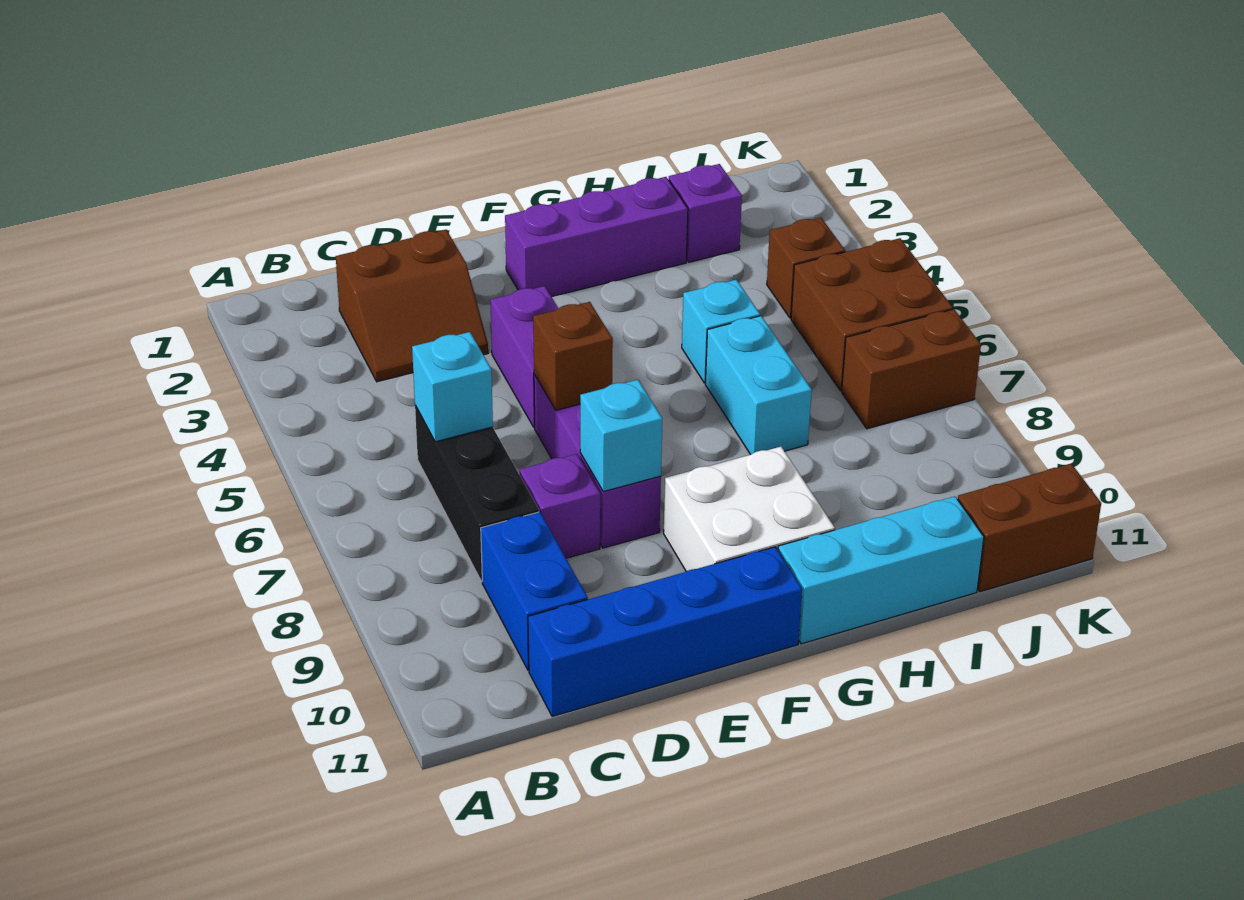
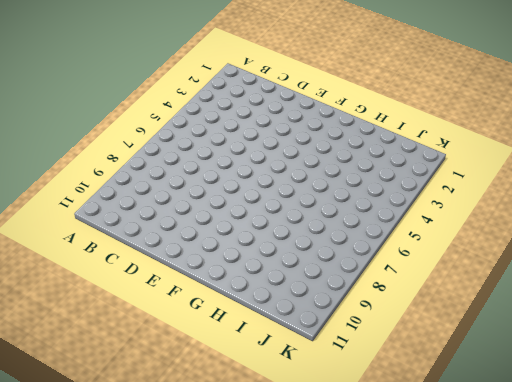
none -> brown 2x2 slope [336,230,488,382]
none -> black 1x3 brick [415,405,539,582]
none -> blue 1x2 brick [481,512,588,670]

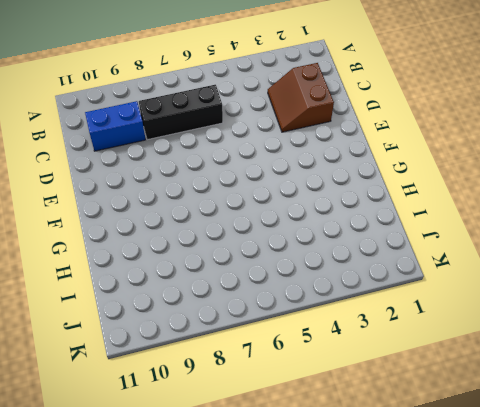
none -> blue 1x4 brick [528,547,802,717]
none -> purple 1x1 brick [520,454,600,558]
none -> purple 1x2 brick [490,286,558,428]

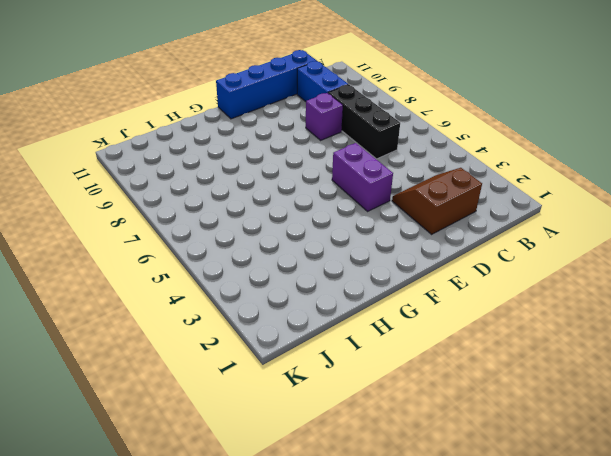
none -> purple 1x3 brick [534,374,661,548]
none -> purple 1x3 brick [505,177,688,297]
none -> white 2x2 brick [664,447,835,571]

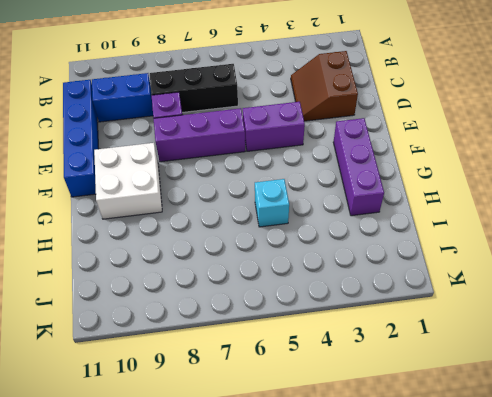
none -> cyan 1x3 brick [778,496,984,644]
none -> cyan 1x2 brick [705,316,812,455]
none -> purple 1x1 brick [669,164,742,262]

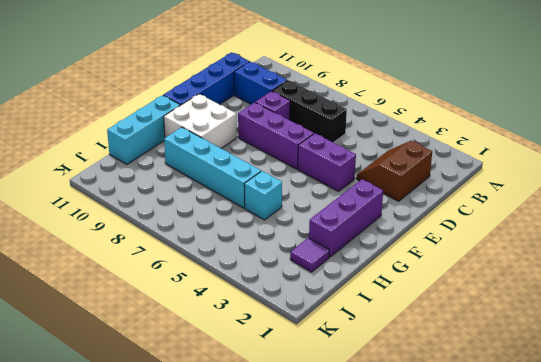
cyan 1x4 brick [164,127,261,208] -> cyan 1x2 brick [705,316,812,455]
purple 1x1 tile [290,238,329,272] -> purple 1x1 brick [669,164,742,262]
none -> brown 1x1 brick [767,217,845,318]
none -> brown 2x2 brick [791,238,953,391]
none -> brown 1x2 brick [842,309,981,429]

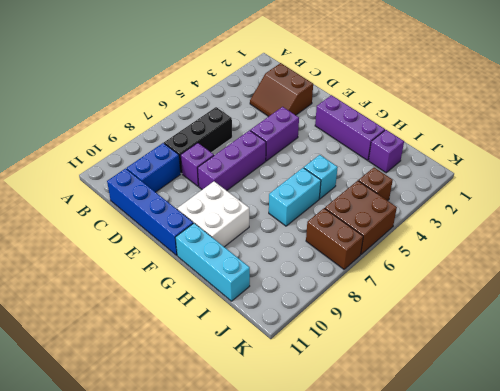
none -> brown 1x2 brick [958,464,1101,592]
none -> cyan 1x1 brick [412,332,493,442]
none -> brown 1x1 brick [533,302,613,410]

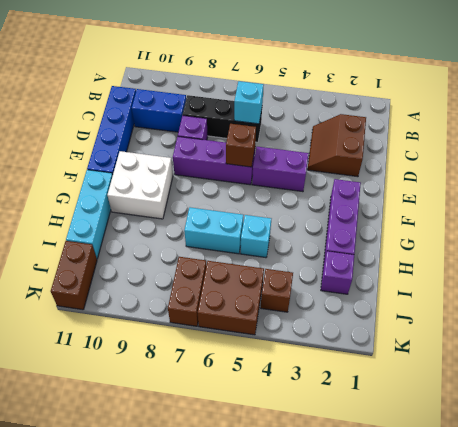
none -> cyan 1x1 brick [580,380,662,492]

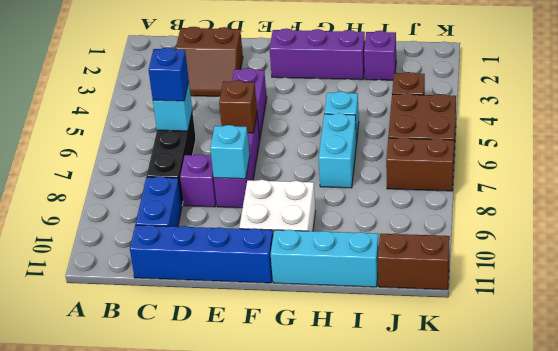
blue 1x1 brick [149,48,189,101] -> none

